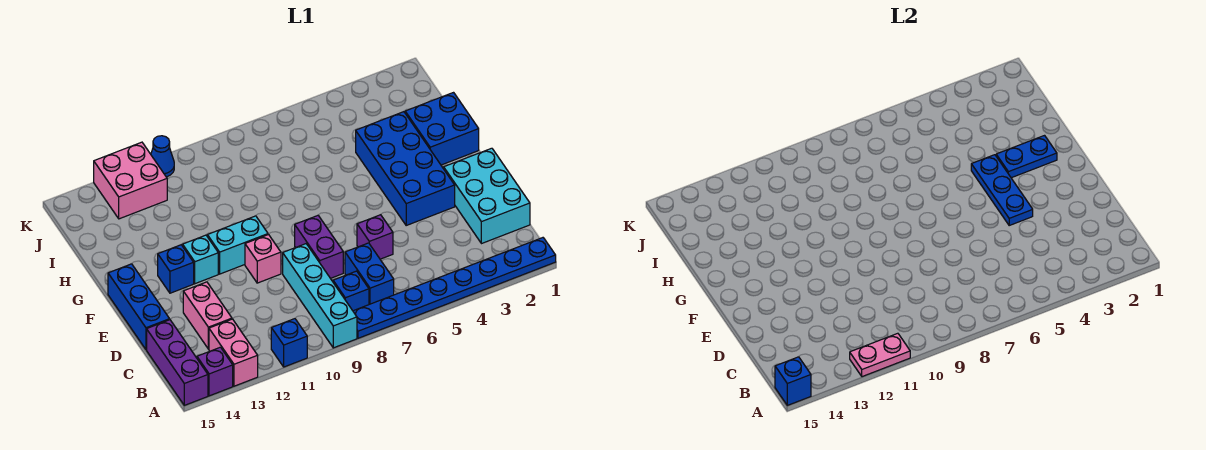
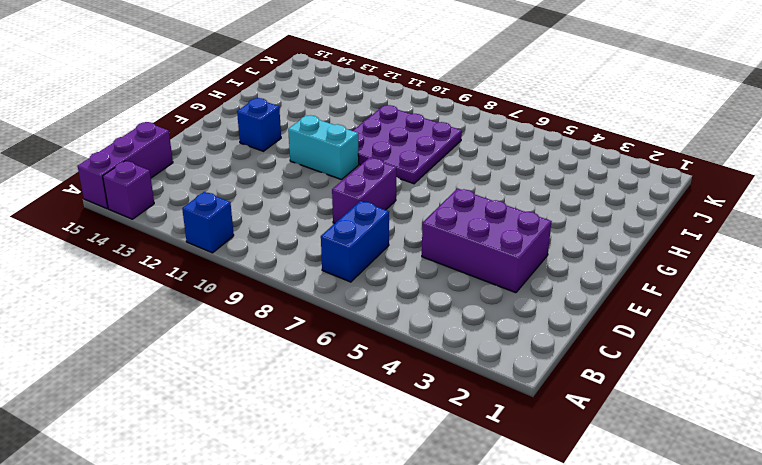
purple 2x3 brick [422,189,552,293] -> blue 2x4 brick [356,112,455,225]
purple 3x3 plate [353,105,462,184] -> none
none -> blue 1x8 plate [353,238,556,338]
none -> cyan 1x4 brick [283,244,357,348]
none -> pink 1x2 brick [209,319,258,386]

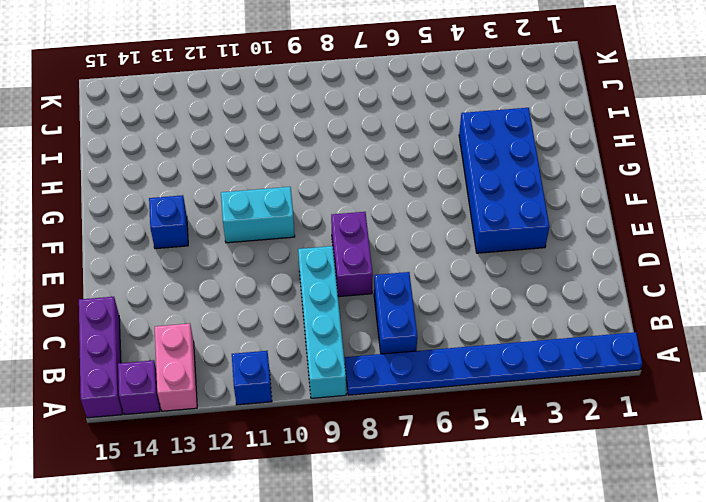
none -> blue 1x1 brick [333,271,369,311]
none -> cyan 2x3 brick [444,148,530,244]
none -> pink 1x2 brick [183,282,232,349]

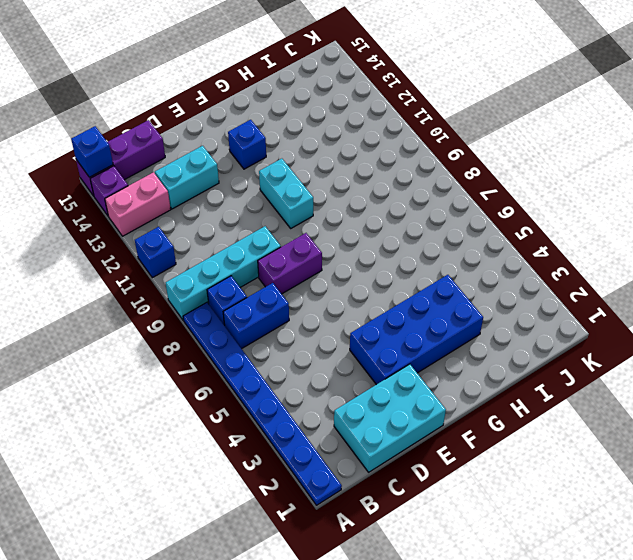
cyan 1x2 brick [155,146,219,209] -> pink 1x2 brick [183,282,232,349]
none -> purple 1x1 brick [357,215,393,259]
none -> blue 1x3 brick [108,264,170,350]
none -> pink 1x1 brick [245,235,281,283]

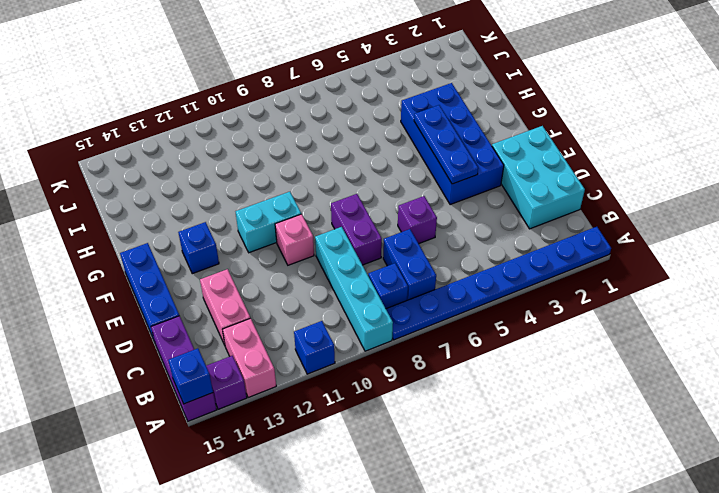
none -> cyan 1x1 brick [183,235,218,284]
none -> blue 2x2 brick [405,93,479,165]
none -> pink 2x2 brick [94,142,167,219]

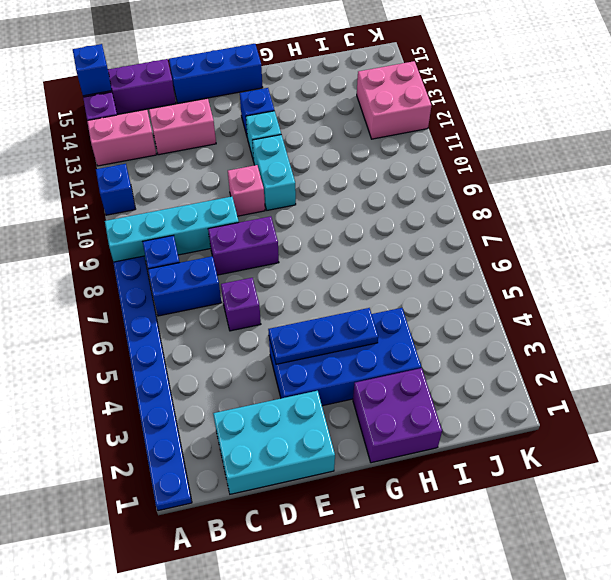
purple 2x2 brick [353,368,442,463] -> blue 2x2 brick [405,93,479,165]
none -> blue 1x1 cone [151,136,174,177]
none -> pink 1x2 plate [850,333,910,377]
none -> blue 1x2 plate [996,136,1057,178]

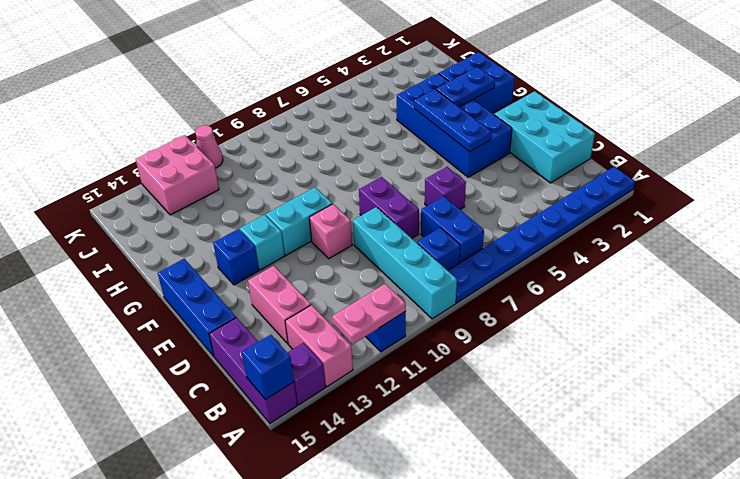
pink 1x1 cone [195,125,223,168] -> blue 1x1 cone [151,136,174,177]

